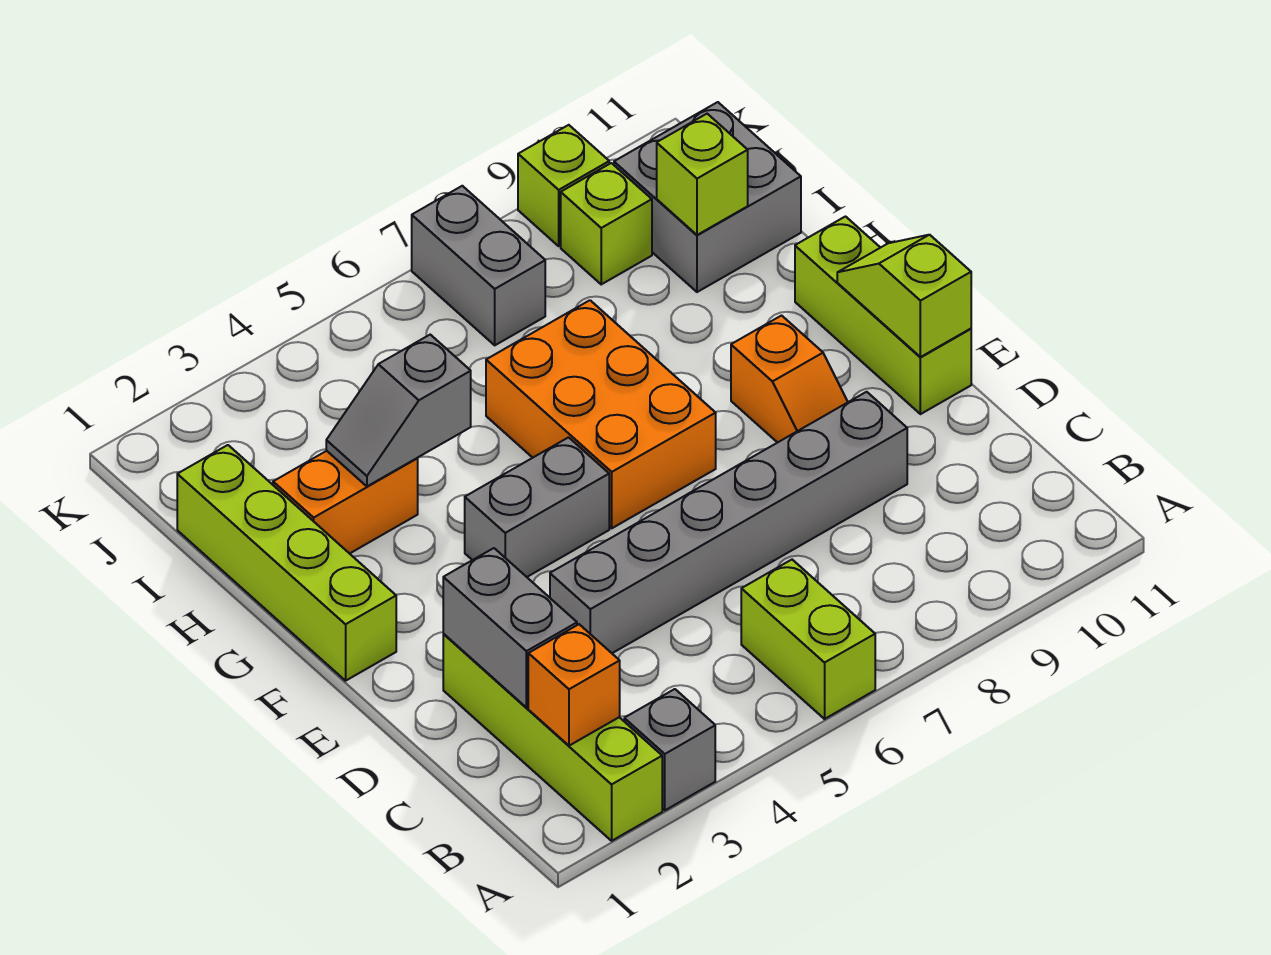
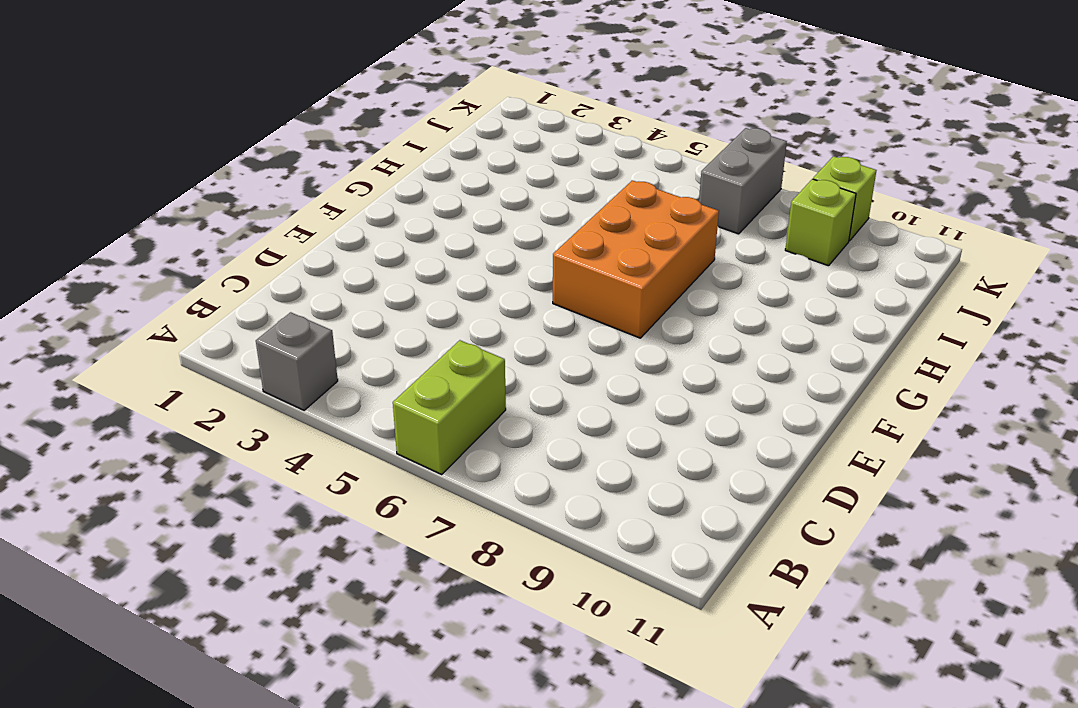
none -> lime 1x4 brick [443,634,662,841]
none -> grey 1x6 brick [550,392,907,653]
none -> orange 1x2 slope [731,316,848,443]

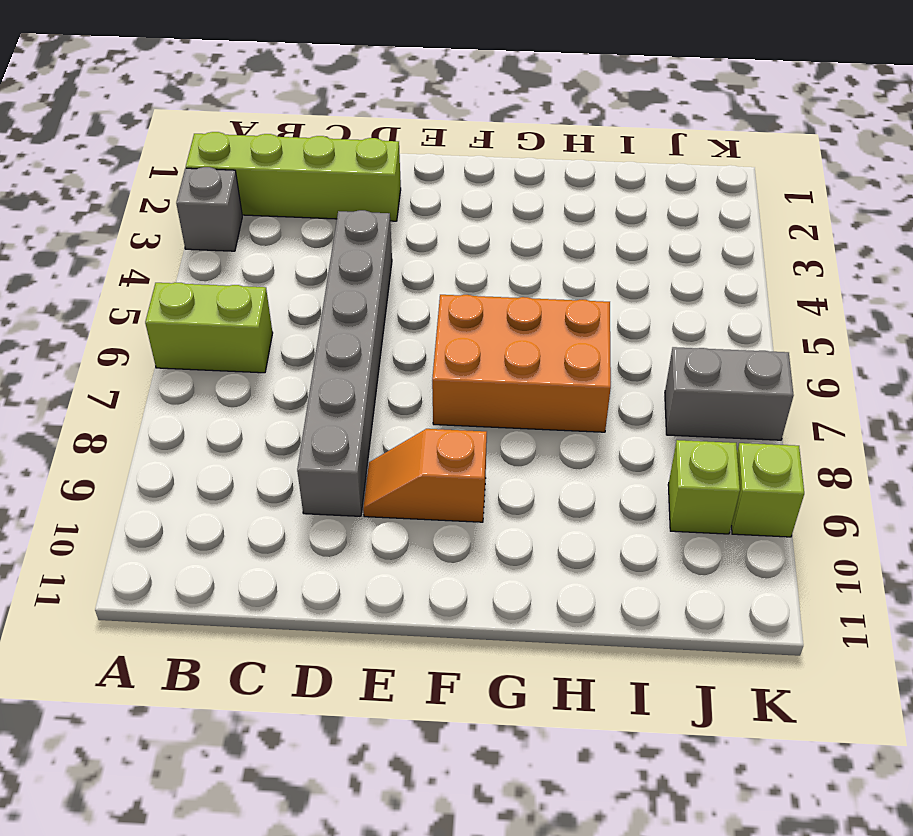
none -> lime 1x3 brick [795,217,971,414]
none -> lime 1x4 brick [177,445,396,681]
none -> grey 1x2 brick [465,437,609,577]

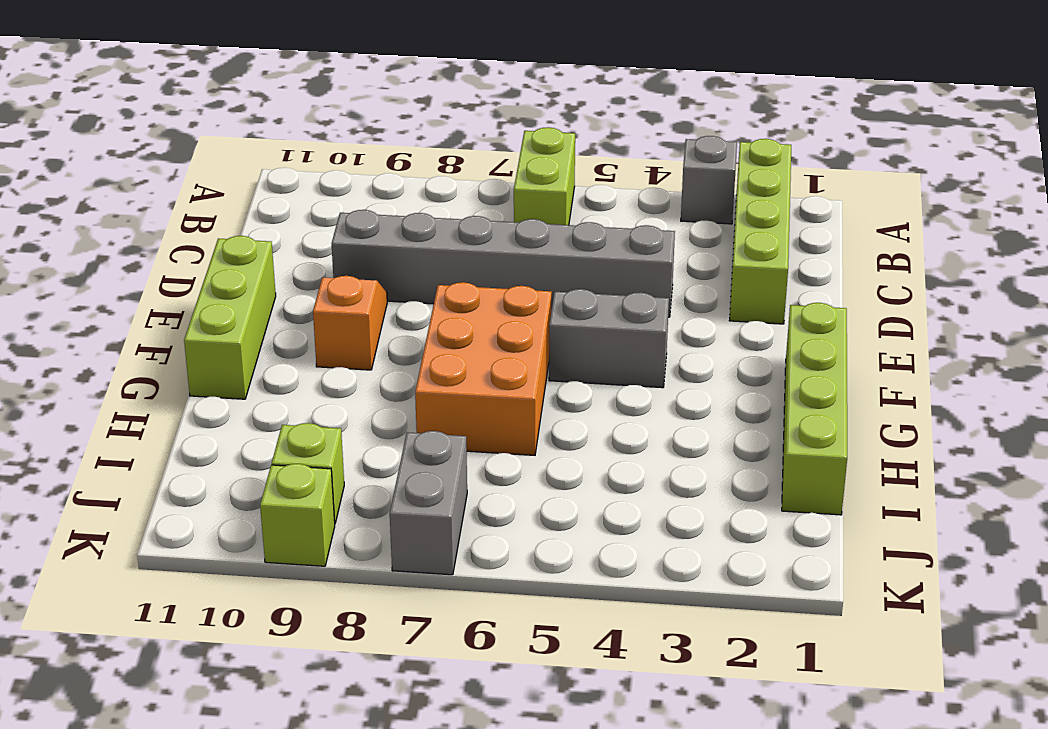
none -> orange 1x2 brick [273,451,418,554]
none -> grey 2x2 brick [614,102,801,292]
none -> orange 1x1 brick [528,624,620,746]

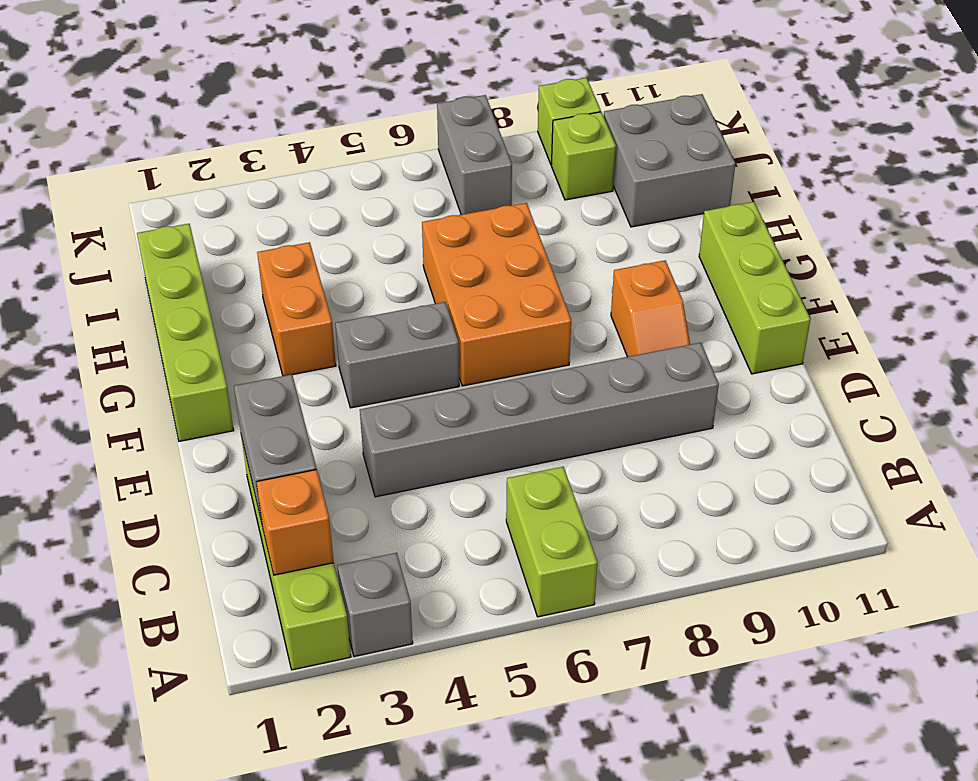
orange 1x2 brick [257,242,336,376] -> orange 1x2 brick turned to [273,451,418,554]
none -> lime 1x2 slope [837,235,971,357]
none -> grey 1x2 slope [326,335,471,486]
none -> lime 1x1 brick [657,114,748,235]

